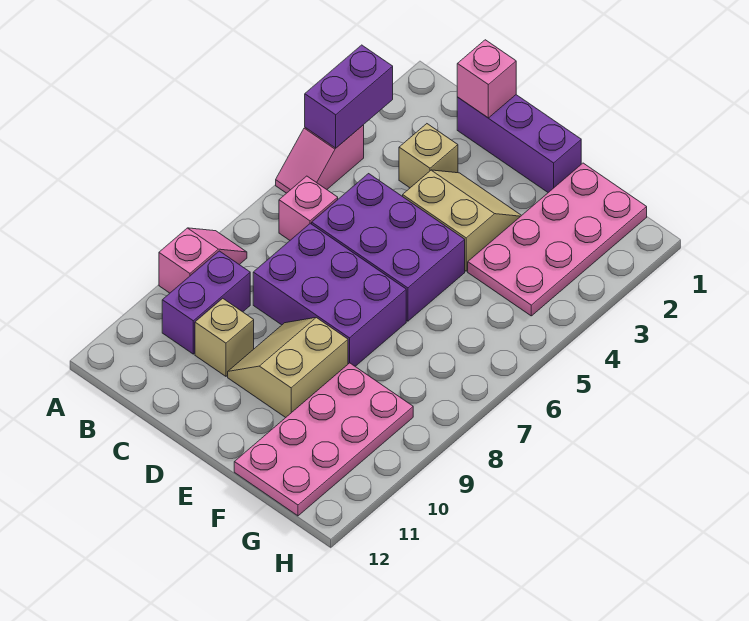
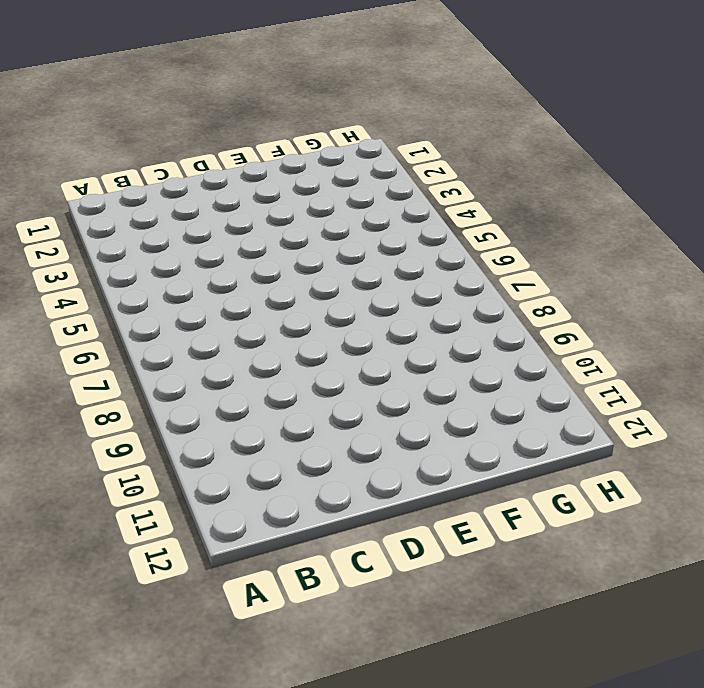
none -> pink 1x2 slope [276,125,364,193]
none -> pink 1x2 slope [159,228,247,293]
none -> pink 1x1 brick [279,176,338,240]

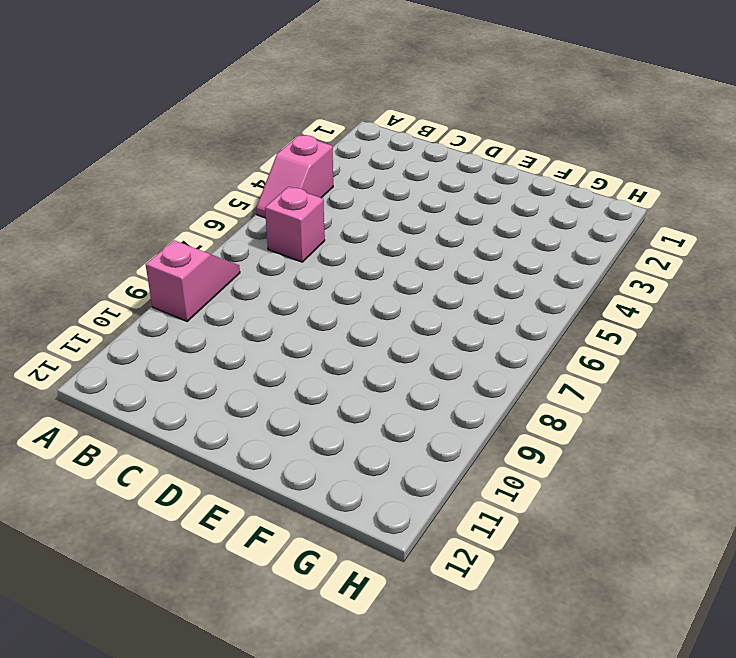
none -> purple 1x2 brick [162,251,250,354]
none -> purple 1x3 brick [457,95,581,192]
none -> tan 1x1 brick [399,124,458,188]

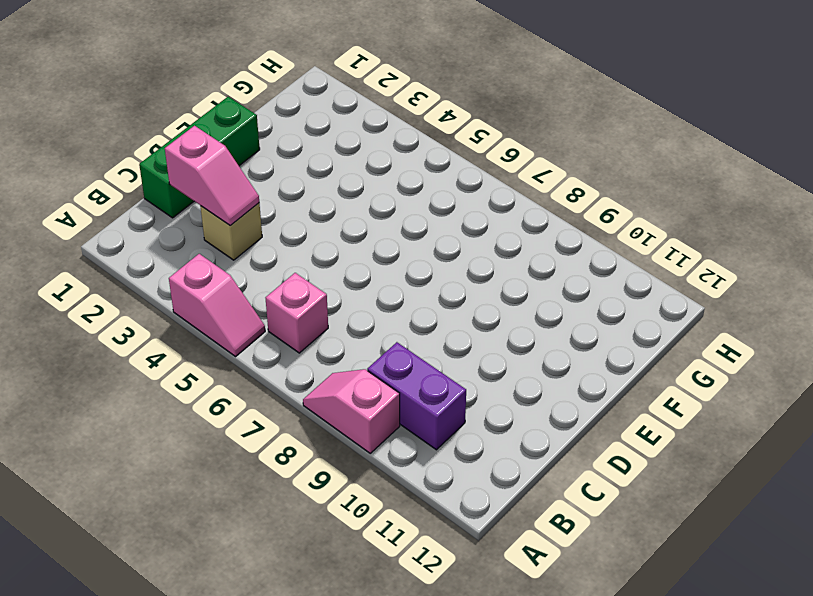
green 1x3 brick [139,97,260,218] -> purple 1x3 brick [457,95,581,192]
pink 1x2 slope [165,126,259,226] -> none
none -> purple 2x3 brick [312,174,465,321]
none -> purple 2x3 brick [253,223,406,366]
none -> tan 1x1 brick [195,298,254,376]

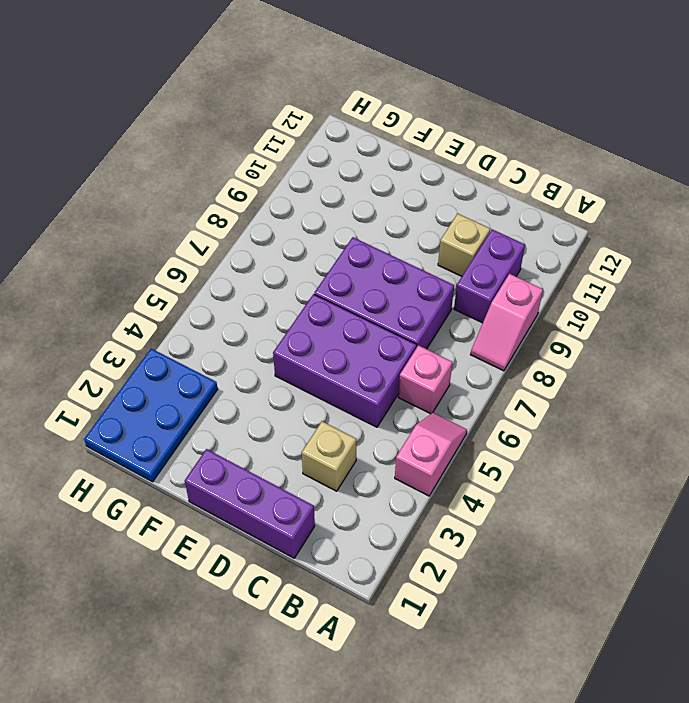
blue 2x3 plate [84,348,218,482] -> pink 2x4 plate [468,163,647,316]
none -> tan 2x2 slope [403,170,522,271]
none -> tan 2x2 slope [228,318,348,418]
none -> pink 2x4 plate [234,363,413,516]

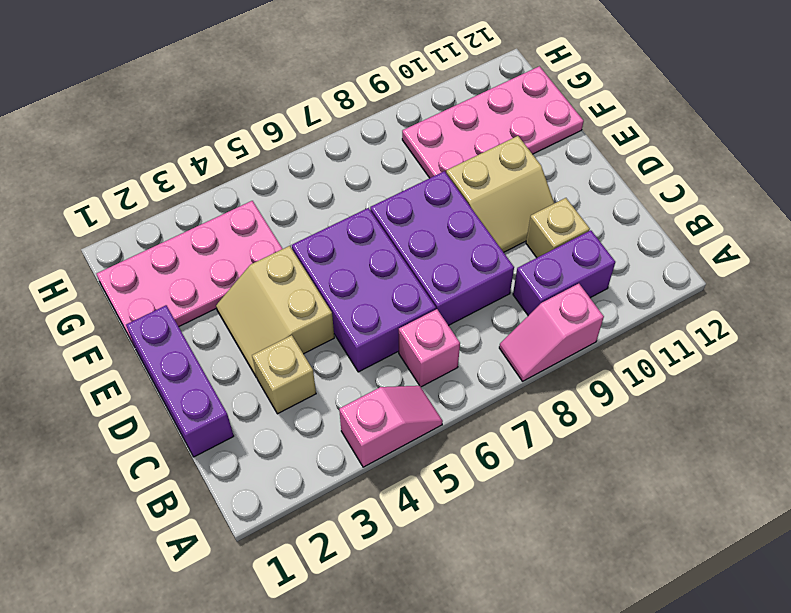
none -> purple 1x2 brick [305,45,393,148]
none -> pink 1x1 brick [457,40,516,118]

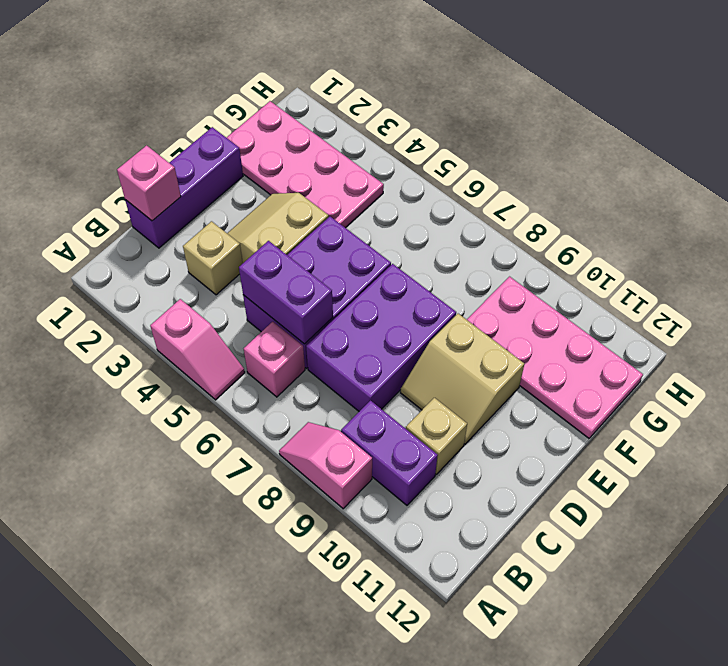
purple 1x2 brick [239,241,333,344] -> purple 1x2 brick moved to [305,45,393,148]

